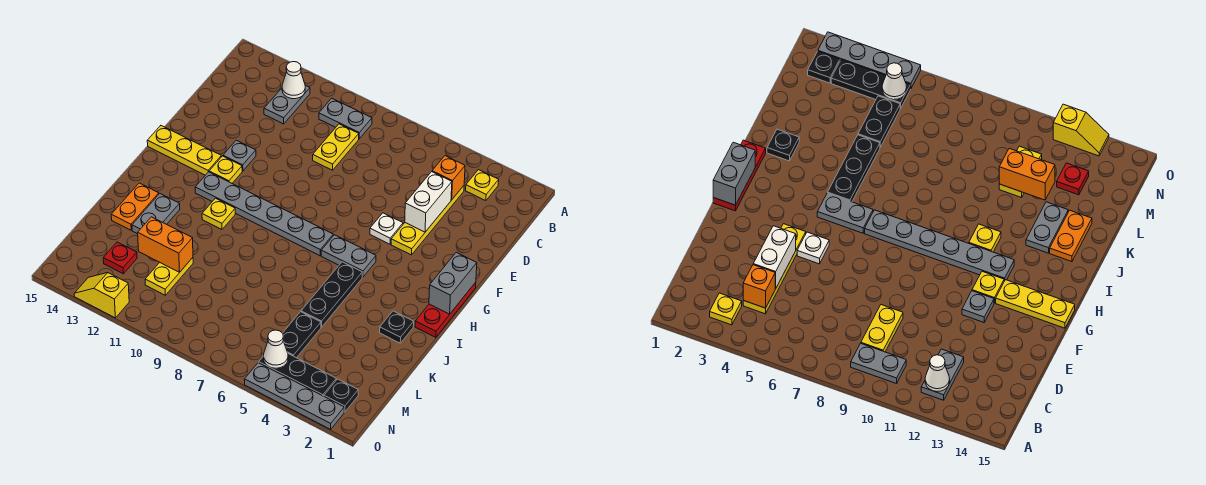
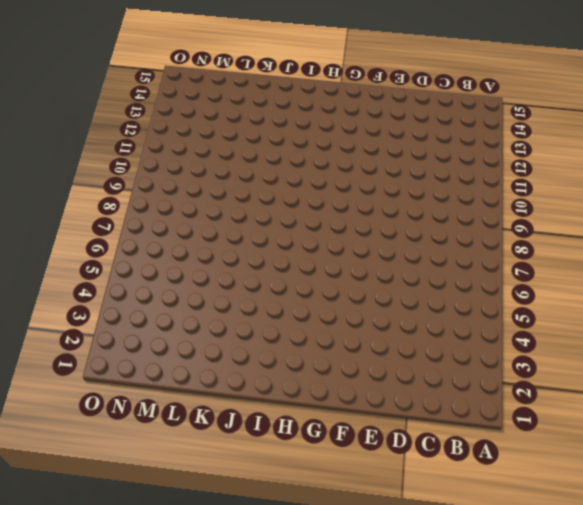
none -> yellow 1x1 plate [466,170,499,201]
none -> grey 1x2 plate [319,98,372,139]
none -> grey 1x2 plate [264,86,310,124]
none -> yellow 1x4 plate [391,186,464,255]

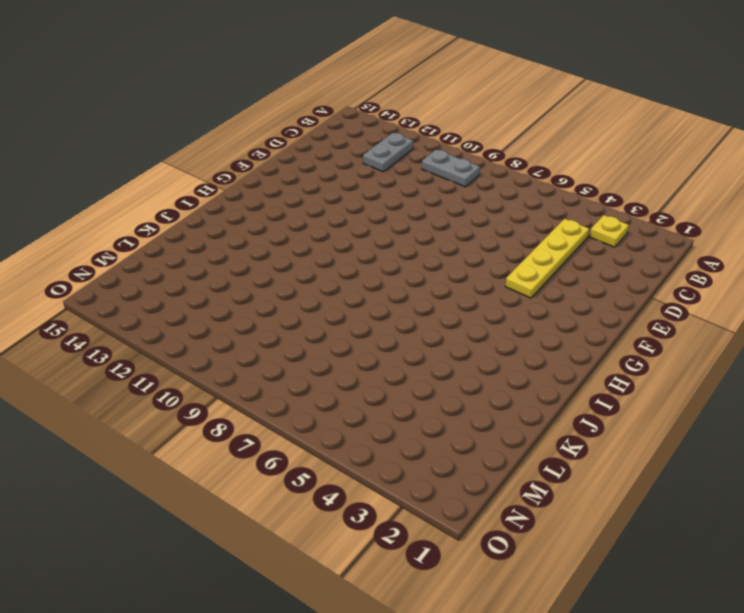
none -> yellow 1x2 plate [313,124,359,170]
none -> white 1x1 plate [370,213,403,244]
none -> grey 1x1 plate [223,140,256,171]
none -> red 1x3 plate [415,282,476,337]

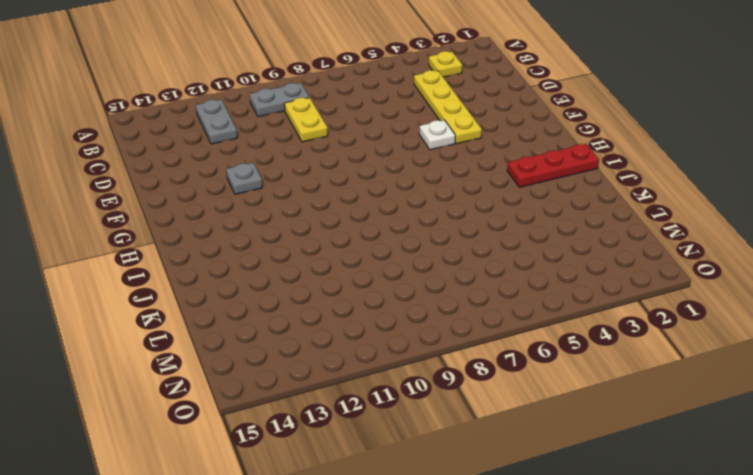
red 1x3 plate [507,144,599,187] -> red 1x3 plate turned to [415,282,476,337]
none -> yellow 1x1 plate [209,156,242,183]
none -> yellow 1x3 plate [147,126,221,175]
none -> grey 1x2 plate [321,235,376,277]
none -> grey 1x6 plate [195,172,333,256]

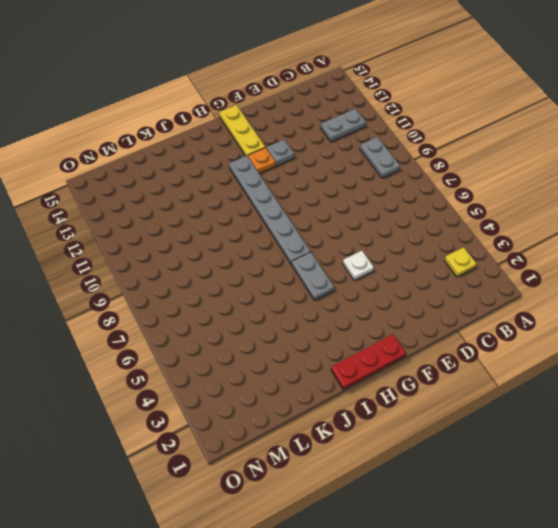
orange 1x1 plate [248,147,275,174] -> yellow 1x1 plate [209,156,242,183]
none -> yellow 1x4 plate [391,186,464,255]
none -> yellow 1x2 plate [313,124,359,170]
none -> black 1x3 plate [301,262,362,327]
none -> yellow 1x1 plate [202,198,235,229]

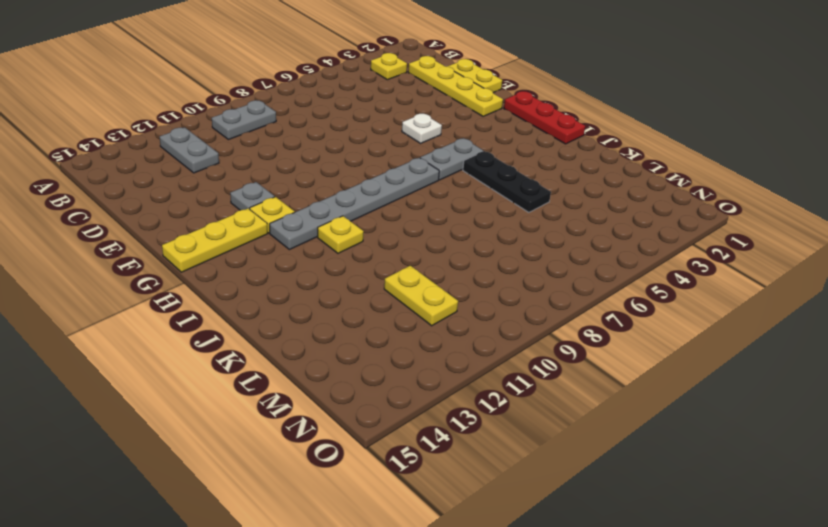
yellow 1x4 plate [408,56,503,116] -> yellow 1x4 plate moved to [391,186,464,255]
yellow 1x2 plate [447,59,502,93] -> yellow 1x2 plate moved to [313,124,359,170]
none -> black 1x1 plate [380,311,414,343]
none -> grey 1x2 plate [132,194,180,234]
none -> orange 1x2 plate [111,183,159,230]
none -> black 1x2 plate [283,312,321,358]

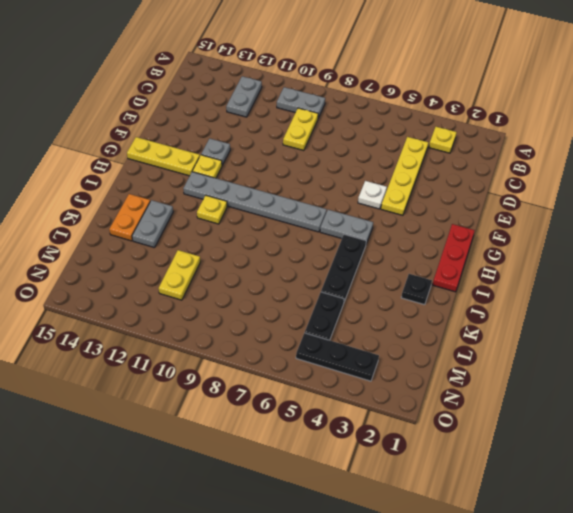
none -> red 1x1 plate [103,242,137,274]
none -> black 1x1 plate [324,379,358,412]
none -> grey 1x4 plate [244,363,344,429]
none -> yellow 1x2 slope [74,273,129,318]

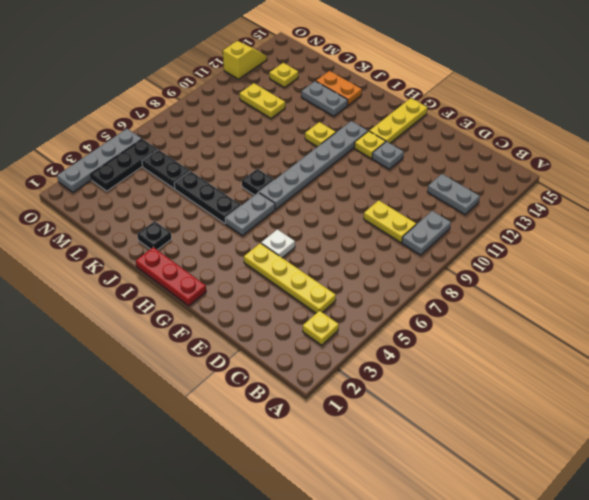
black 1x1 plate [242,169,274,195] -> black 1x1 plate moved to [324,379,358,412]
yellow 1x1 plate [269,63,298,87] -> red 1x1 plate [103,242,137,274]
none -> white 1x1 cone [282,62,305,99]
none -> orange 1x1 brick [432,156,465,200]
none -> white 1x2 brick [405,172,452,232]
none -> grey 1x2 brick [429,252,477,314]

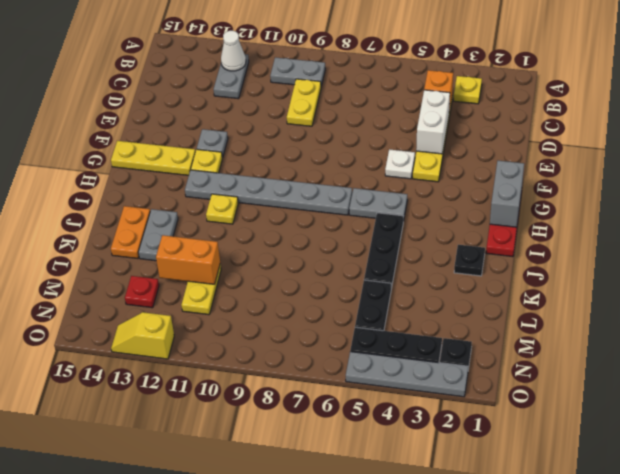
none -> white 1x1 cone [264,330,288,368]

